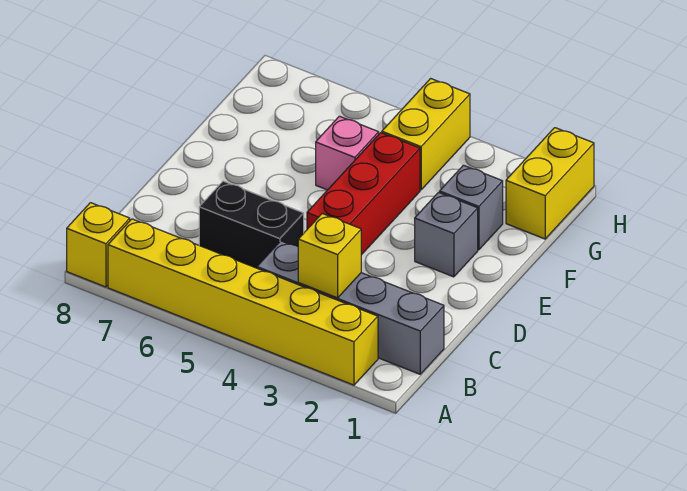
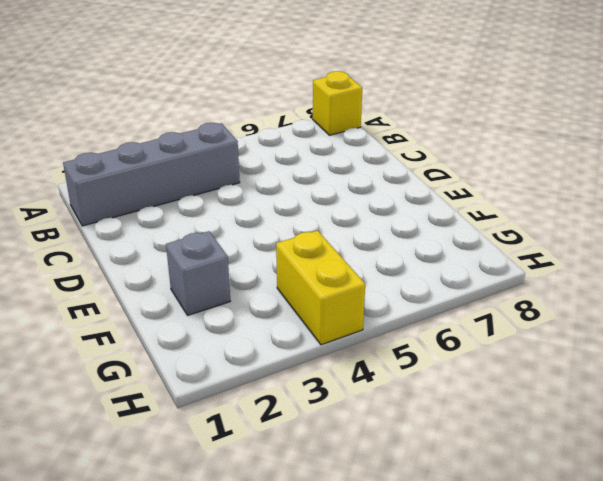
none -> yellow 1x6 brick [108,219,378,385]
none -> black 1x2 brick [199,181,304,268]

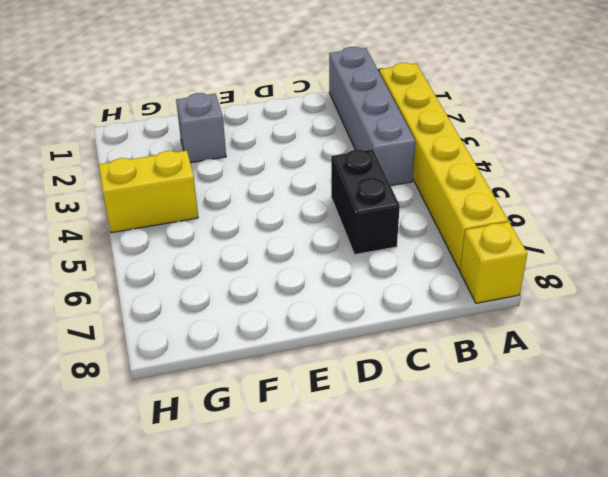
none -> red 1x3 brick [307,133,420,255]
none -> grey 1x1 brick [415,192,478,277]

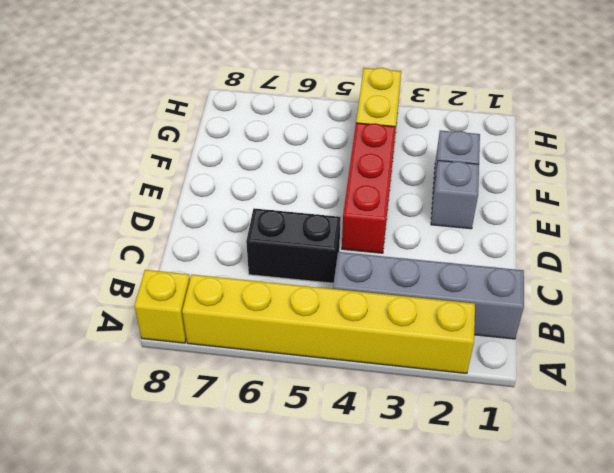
none -> pink 1x1 brick [316,116,379,190]
none -> yellow 1x2 brick [506,128,594,239]

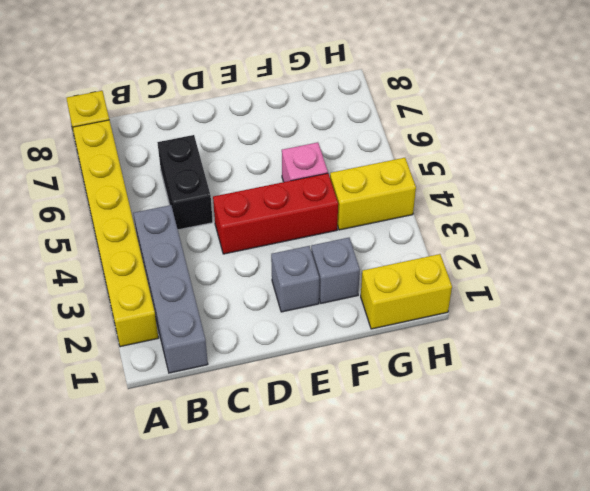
none -> yellow 1x1 brick [298,214,361,298]

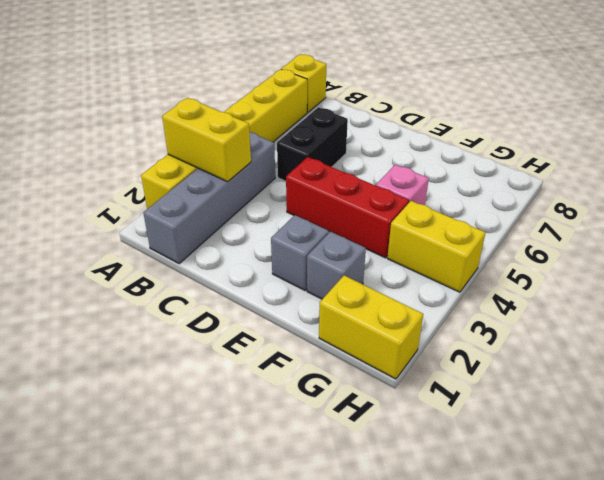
yellow 1x2 brick [162,98,251,182] -> yellow 1x1 brick [298,214,361,298]

